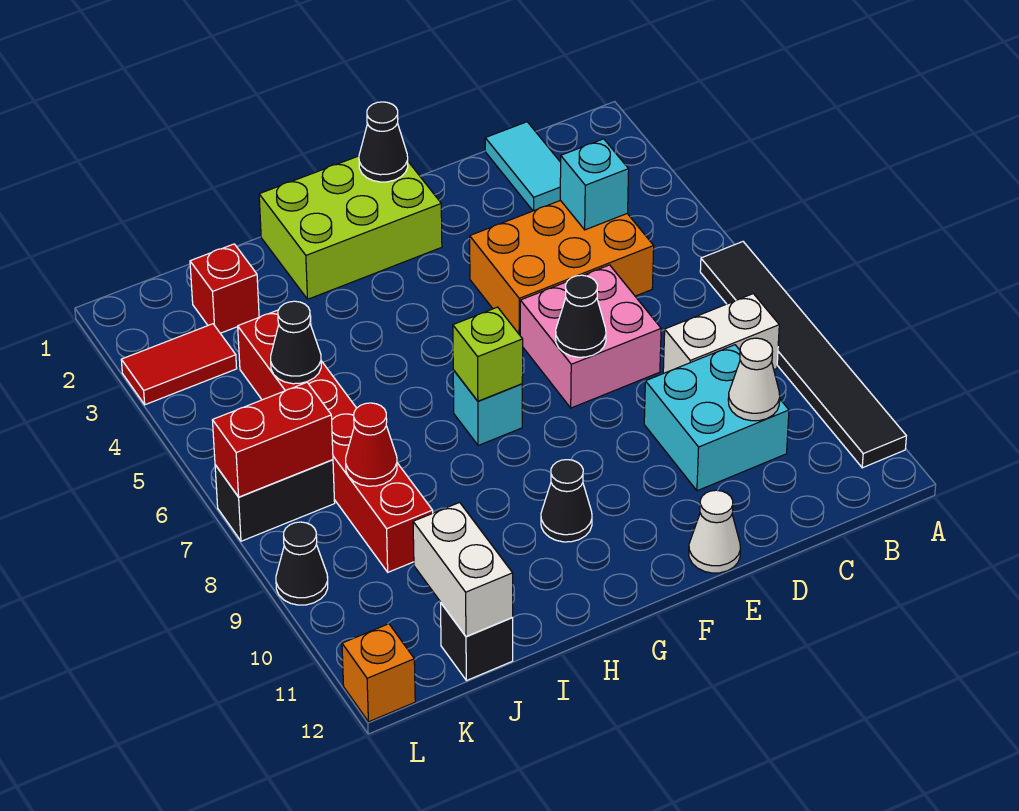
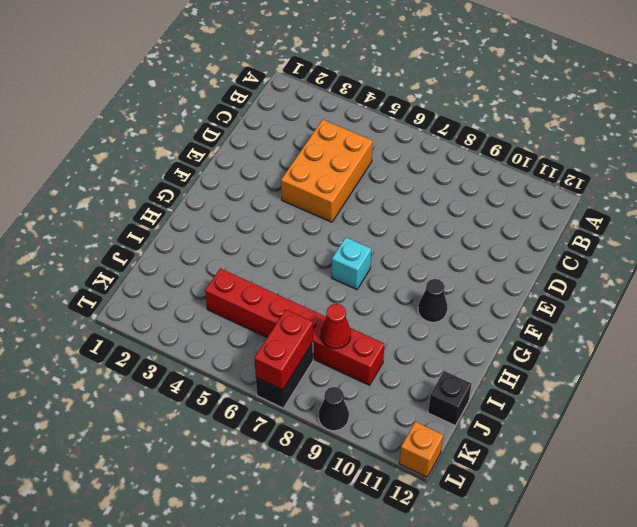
none -> black 1x6 tile [700,242,906,468]
none -> white 1x2 brick [663,294,779,373]
none -> cyan 1x2 tile [485,122,561,211]

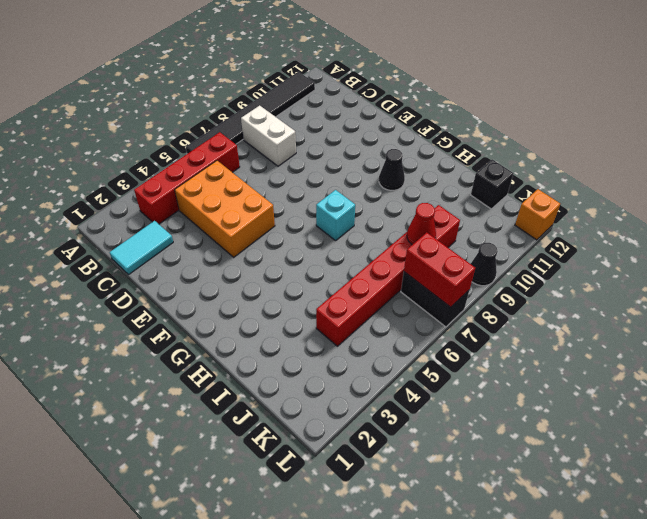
red 1x4 brick [134,132,240,224] -> none
none -> cyan 2x2 brick [644,345,789,491]
none -> pink 2x2 brick [520,265,661,408]
none -> white 1x1 cone [689,490,740,573]

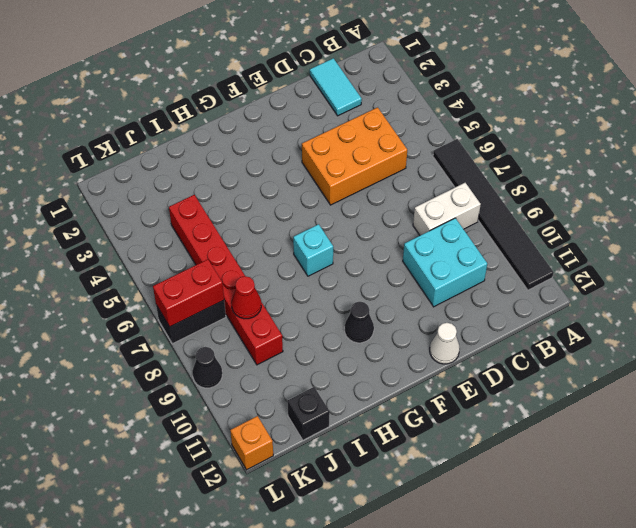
none -> pink 2x2 brick [520,265,661,408]
none -> lime 2x3 brick [259,156,442,299]
none -> red 1x1 brick [190,244,259,333]

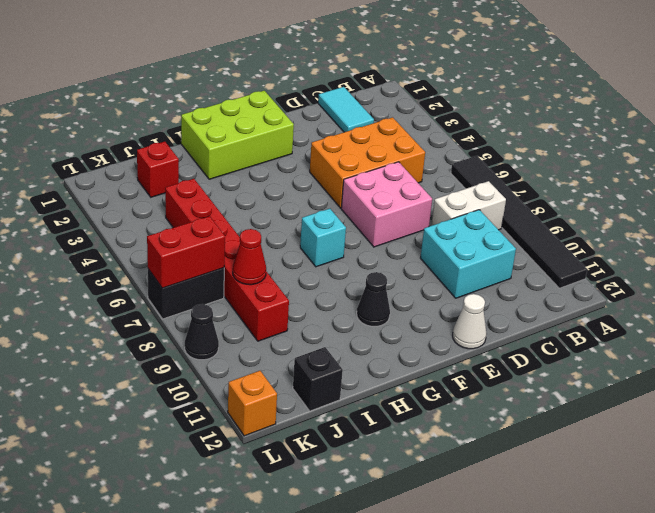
none -> red 1x2 tile [121,324,237,405]
none -> cyan 1x1 brick [560,139,629,230]
none -> white 1x1 cone [728,338,780,421]

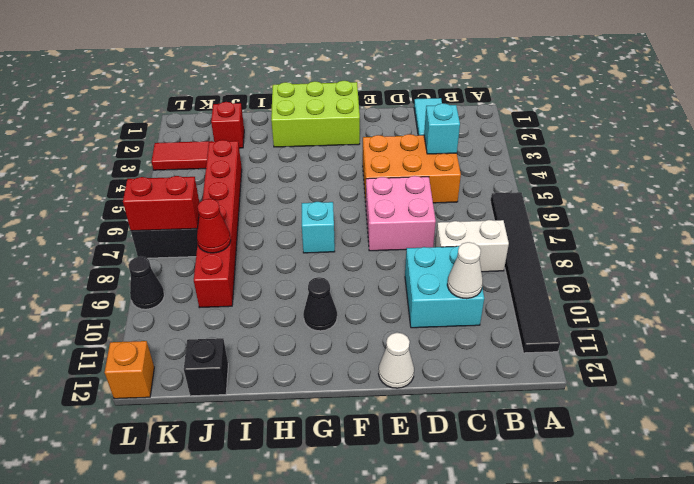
none -> black 1x1 cone [556,275,606,357]
none -> black 1x1 cone [359,102,408,182]
none -> lime 1x1 brick [453,307,523,401]

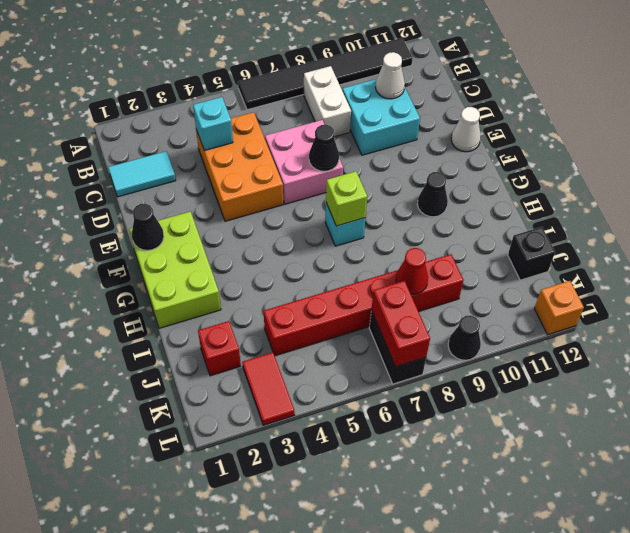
none -> black 1x1 cone [271,301,321,384]
none -> white 1x2 brick [413,502,513,637]

